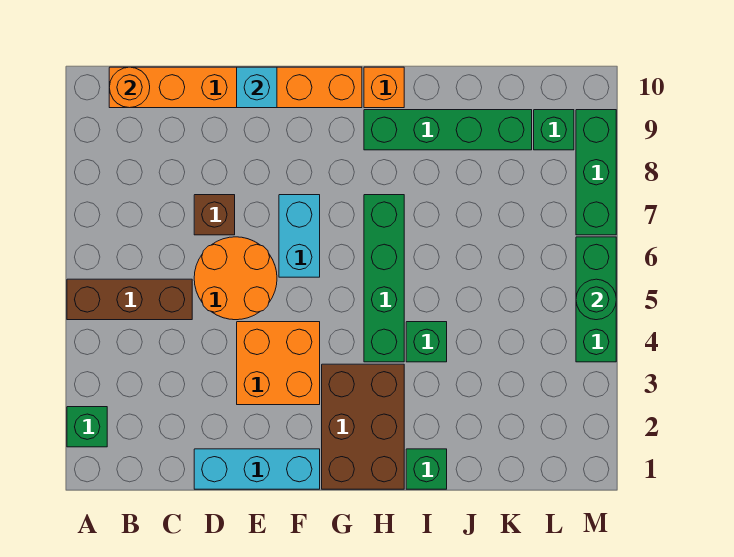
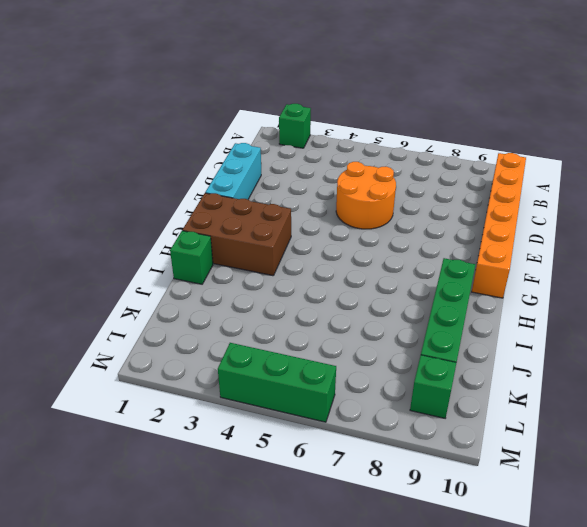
none -> brown 1x3 brick [67,279,192,320]
none -> brown 1x1 brick [194,195,235,235]
none -> orange 2x2 brick [237,322,320,405]

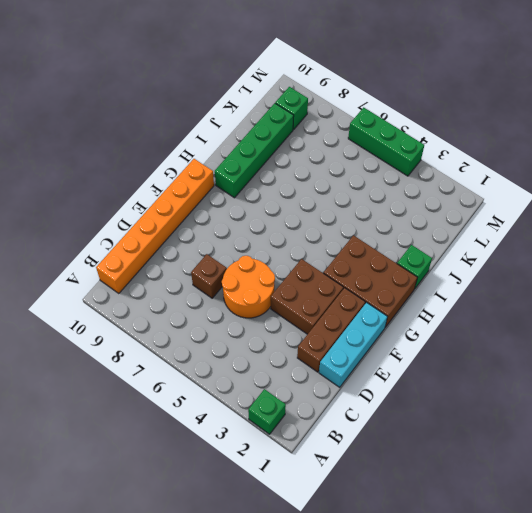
brown 1x3 brick [297,288,365,372] -> brown 1x3 brick moved to [67,279,192,320]
brown 2x2 brick [271,259,343,334] -> orange 2x2 brick [237,322,320,405]
none -> cyan 1x2 brick [279,195,320,277]
none -> green 1x4 brick [364,195,404,362]
none -> orange 1x1 brick [364,67,404,108]

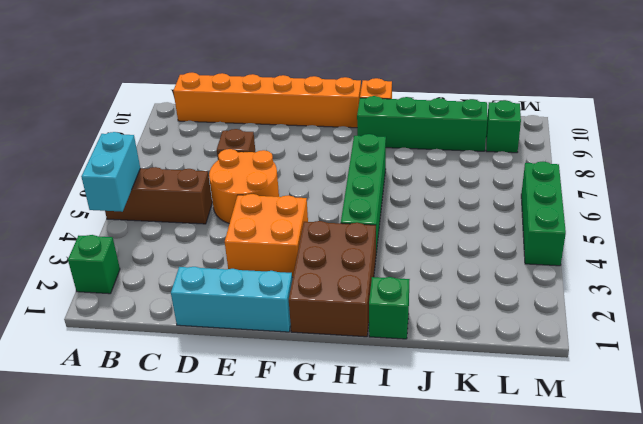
cyan 1x2 brick [81,132,140,212] -> cyan 1x2 brick moved to [279,195,320,277]
none -> green 1x1 brick [406,322,447,362]
none -> green 1x3 brick [576,110,616,235]
none -> orange 1x1 round brick [109,67,150,108]

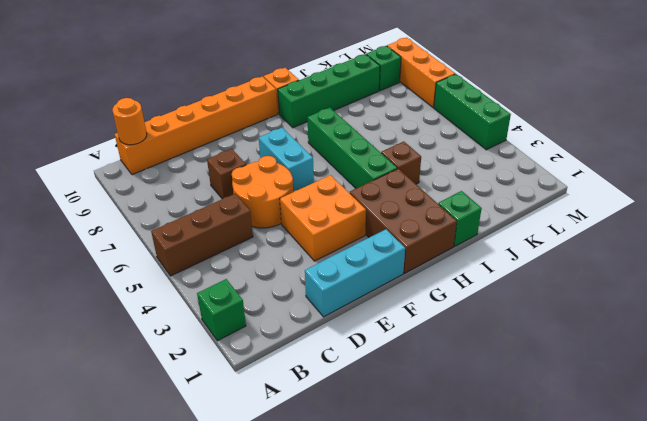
brown 1x1 brick [381,142,421,184] -> green 1x1 brick [406,322,447,362]
orange 1x3 brick [387,38,455,108] -> green 1x3 brick [576,110,616,235]
none -> cyan 1x1 brick [237,67,277,108]
none -> green 1x1 round brick [576,279,616,320]

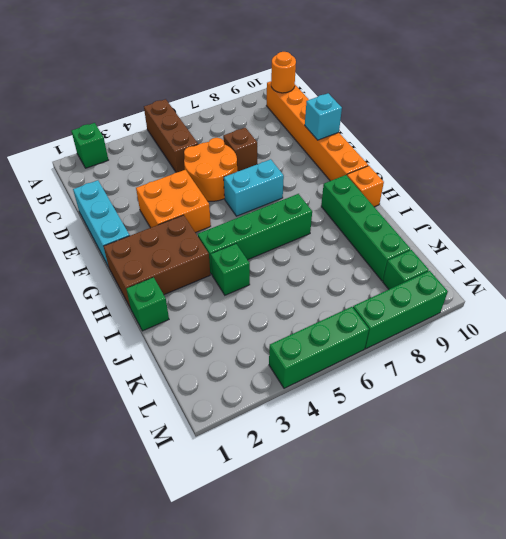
none -> green 1x1 round brick [576,279,616,320]

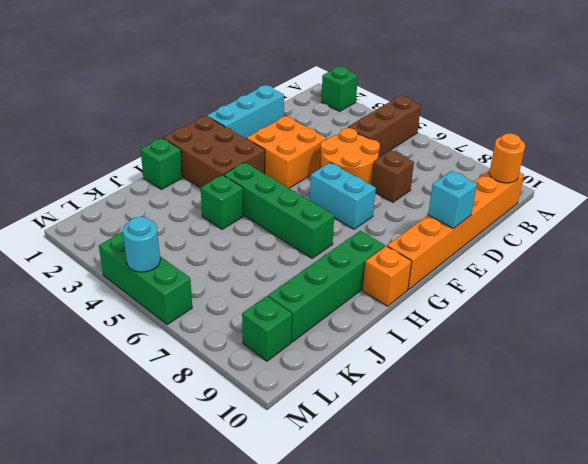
cyan 1x1 round brick [123,217,160,272] -> green 1x1 round brick [576,279,616,320]
none -> green 1x3 brick [576,110,616,235]

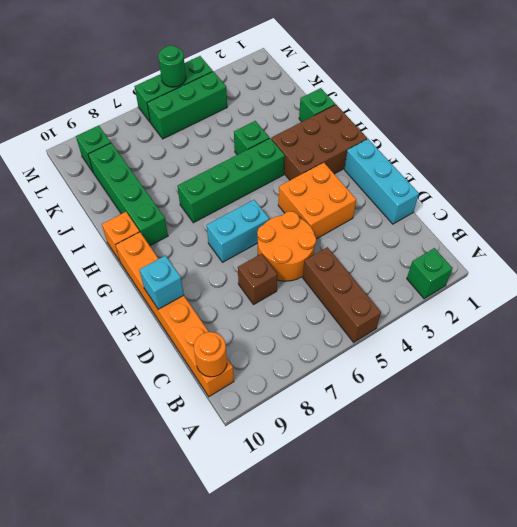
green 1x3 brick [147,71,227,139] -> green 1x3 brick moved to [576,110,616,235]

